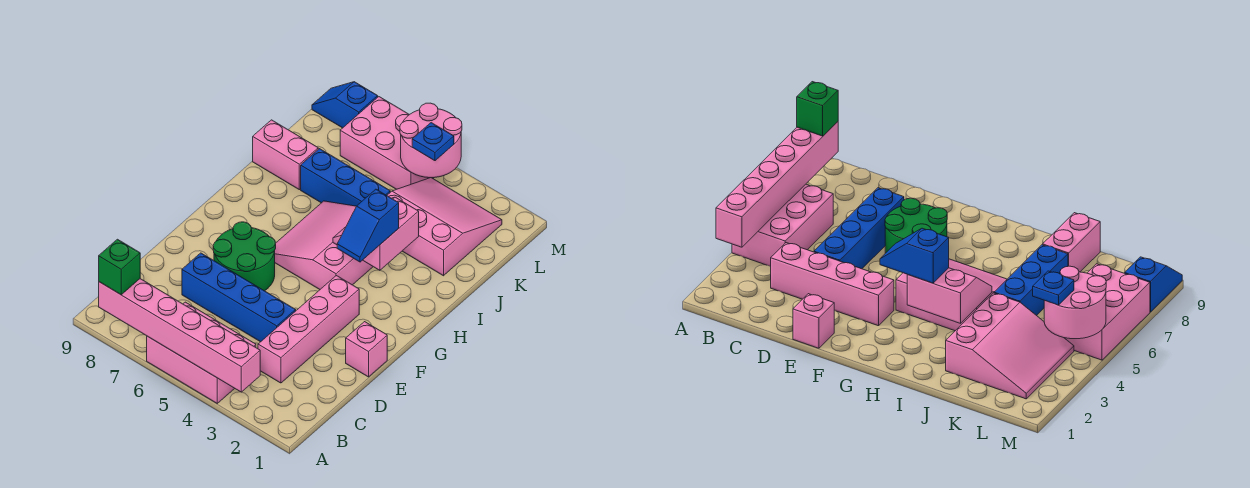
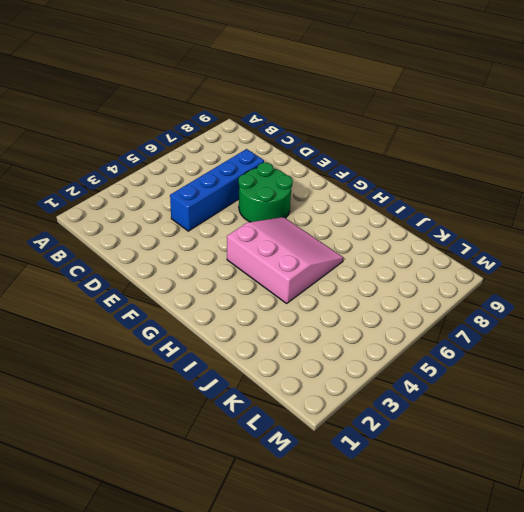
none -> pink 2x3 brick [147,302,256,403]
none -> pink 1x4 brick [258,276,359,383]
none -> pink 1x1 brick [346,322,387,377]

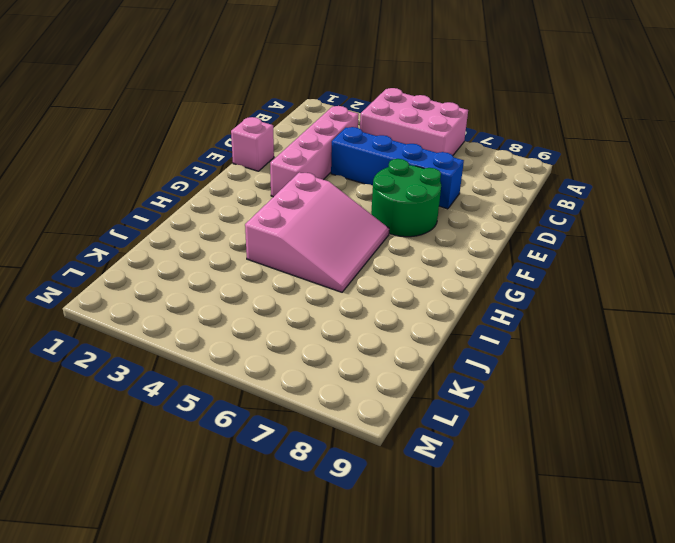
none -> pink 3x3 slope [387,178,502,276]
none -> blue 1x3 brick [301,149,390,206]
none -> pink 1x2 brick [253,120,318,190]

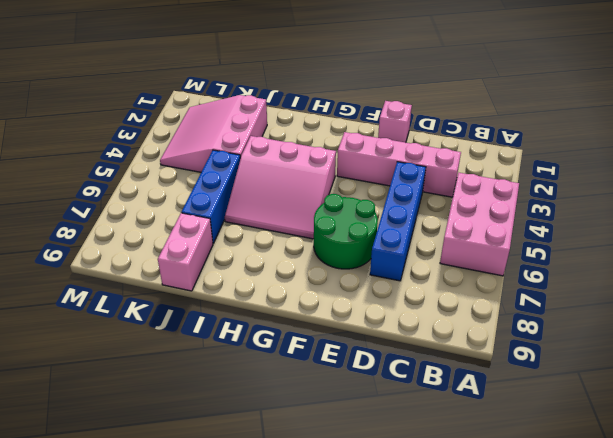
none -> pink 2x3 brick [340,97,428,189]
none -> blue 1x2 slope [312,82,378,128]
none -> pink 1x6 brick [99,279,260,392]

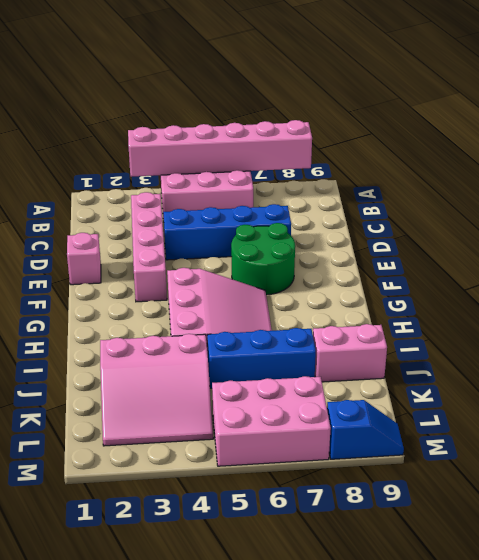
none -> pink 2x2 slope [333,197,419,270]
none -> pink 2x2 round brick [400,103,462,178]
none -> green 1x1 brick [99,239,140,295]

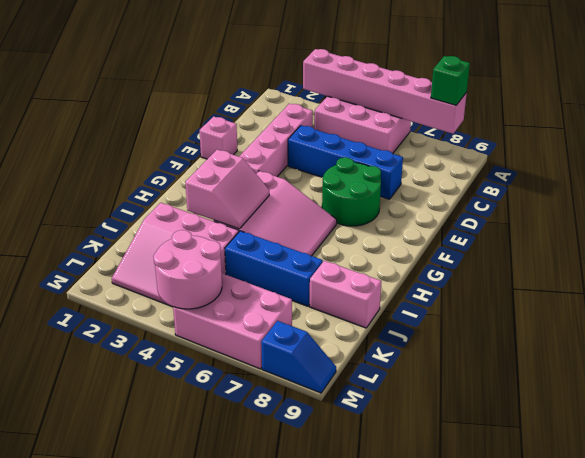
none -> blue 1x2 slope [337,189,399,262]
none -> blue 1x1 plate [412,123,454,161]

